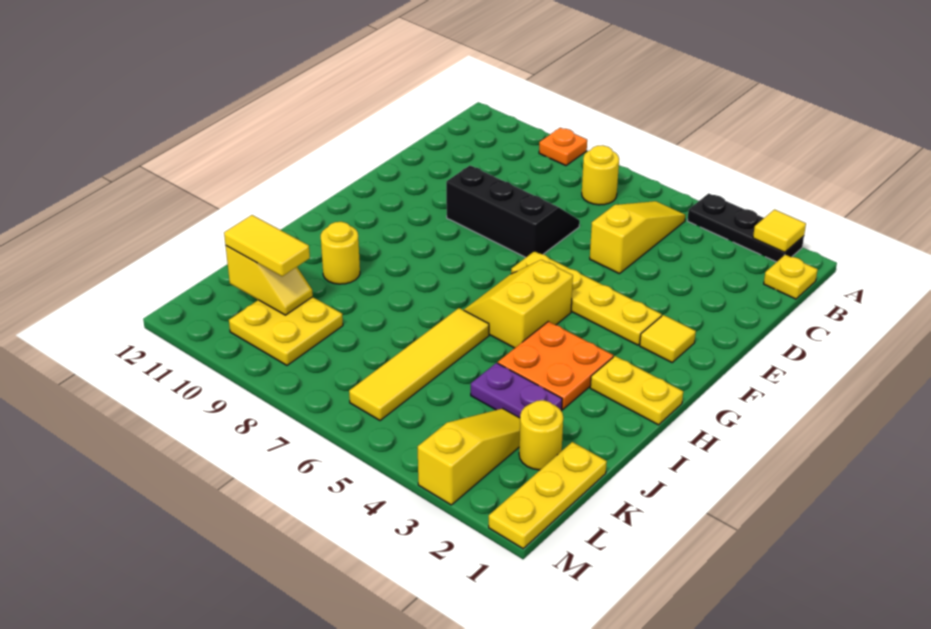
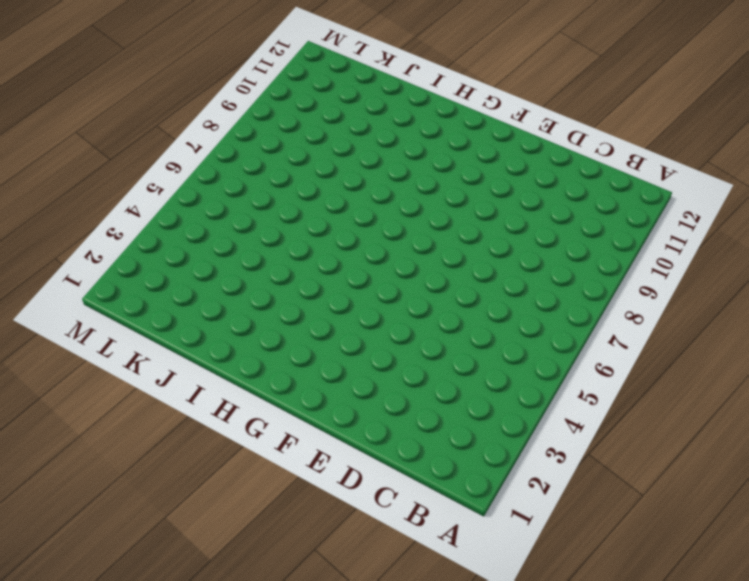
none -> black 1x3 plate [687,193,804,262]
none -> orange 1x1 plate [539,128,587,166]
none -> yellow 1x1 plate [764,255,818,299]

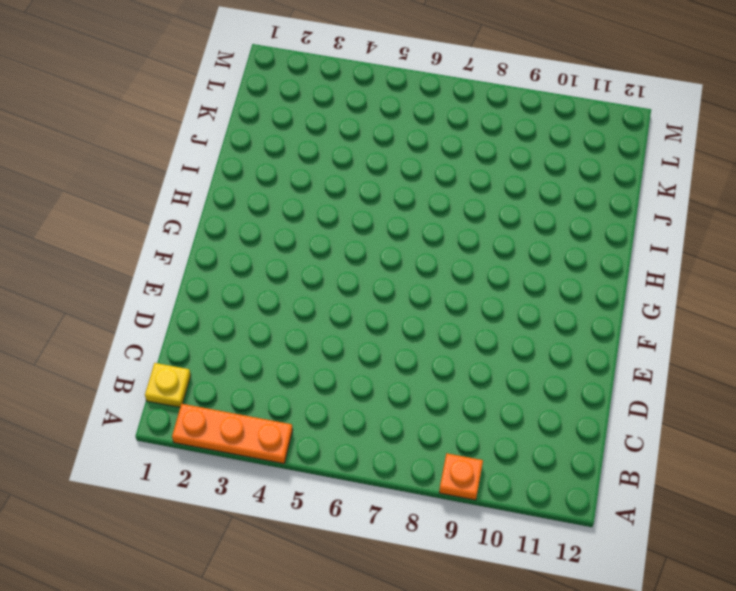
orange 1x3 plate [172,404,293,464] -> black 1x3 plate [687,193,804,262]
none -> yellow 1x3 slope [590,201,685,274]
none -> yellow 1x1 round brick [582,145,619,205]
none -> black 2x3 slope [446,165,580,257]

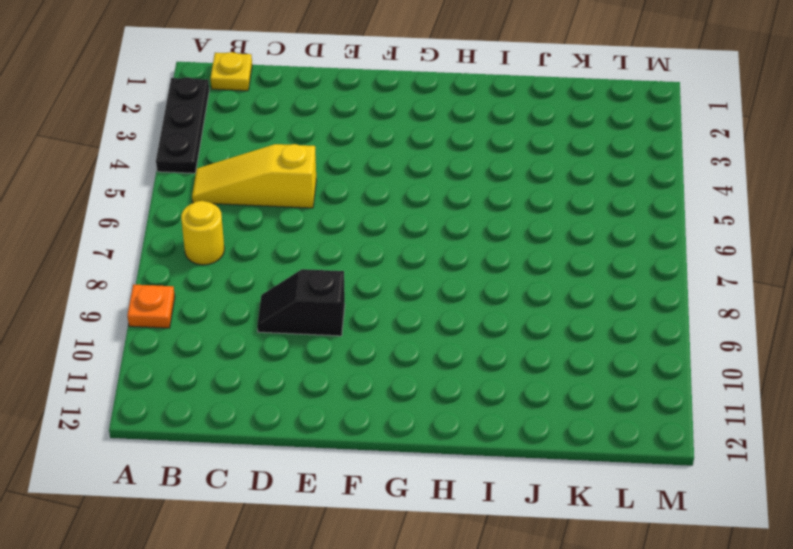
black 1x2 slope [257,269,345,336] -> black 2x3 slope [446,165,580,257]
none -> yellow 1x1 tile [640,315,696,362]
none -> yellow 1x4 plate [511,251,662,345]
none -> yellow 2x2 slope [464,260,573,348]

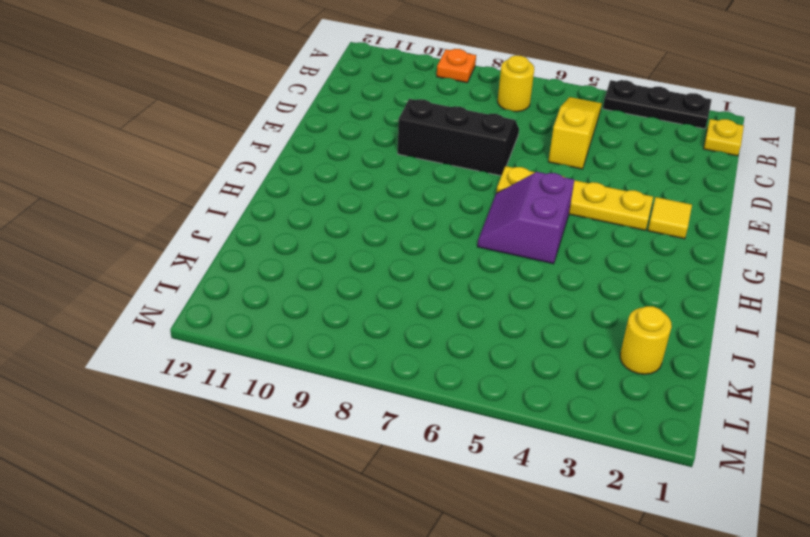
purple 2x2 slope [477,172,574,264] -> yellow 2x2 slope [464,260,573,348]
none -> yellow 1x2 plate [590,356,683,425]
none -> orange 2x2 plate [498,321,613,410]
none -> yellow 1x4 tile [349,308,489,421]

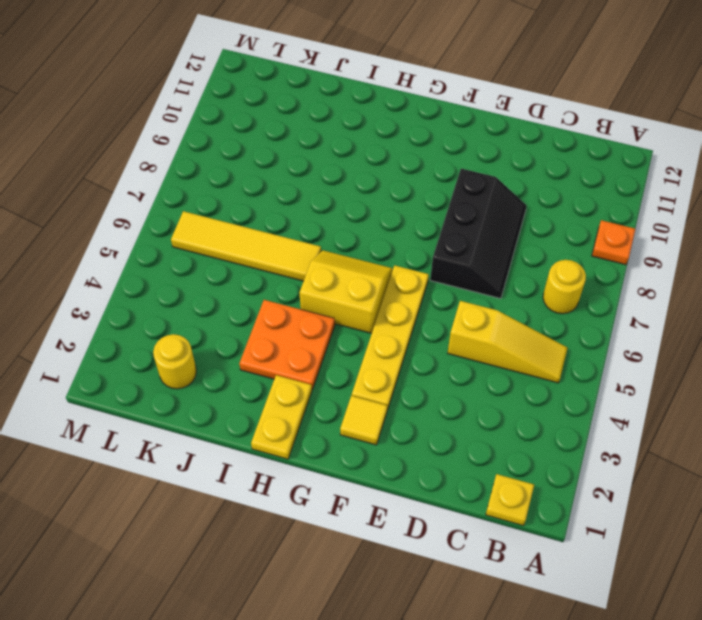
none -> black 1x3 plate [687,193,804,262]
none -> yellow 1x1 round brick [321,222,360,284]
none -> purple 1x2 plate [471,363,562,418]

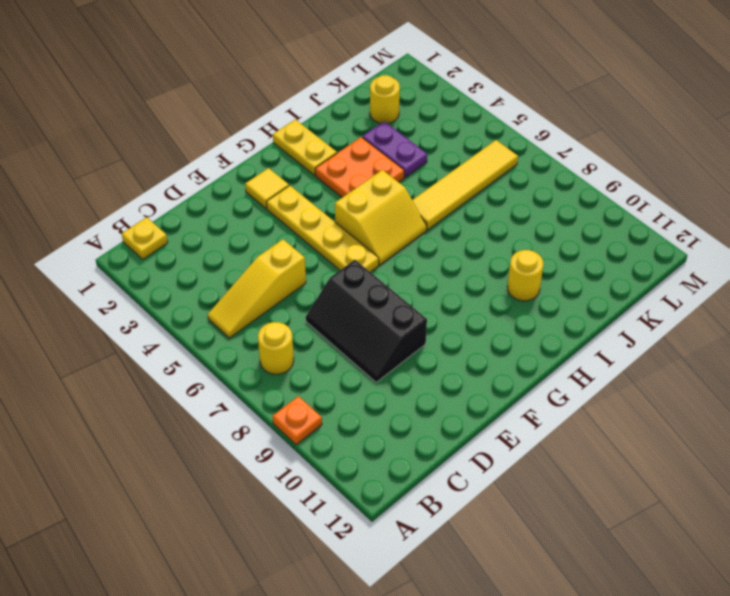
none -> black 1x3 plate [687,193,804,262]
none -> yellow 1x3 plate [489,442,607,549]
none -> yellow 1x3 slope [418,408,520,505]

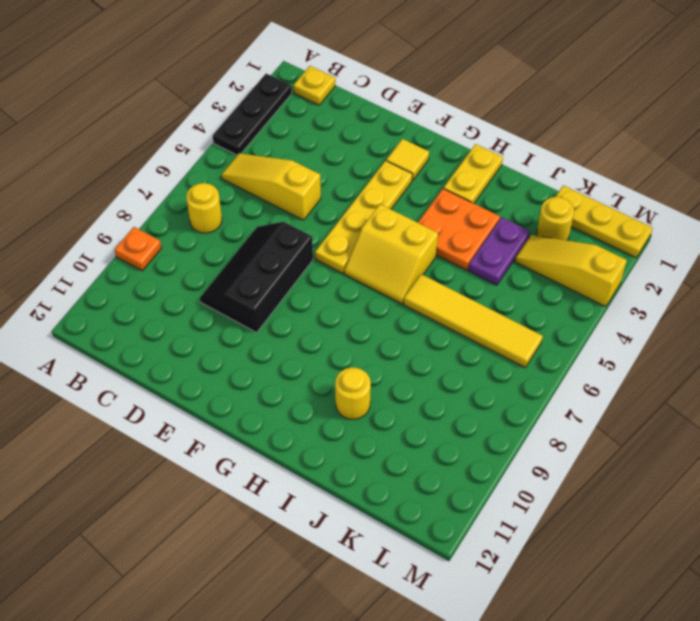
none -> yellow 2x2 plate [229,297,343,365]
none -> yellow 1x1 tile [753,210,806,252]
none -> yellow 1x2 slope [226,246,313,315]

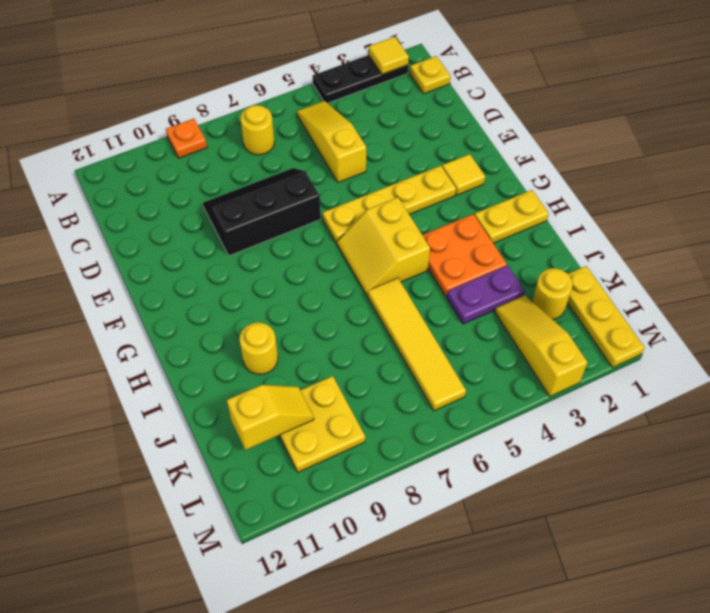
none -> yellow 1x2 tile [224,215,310,277]

